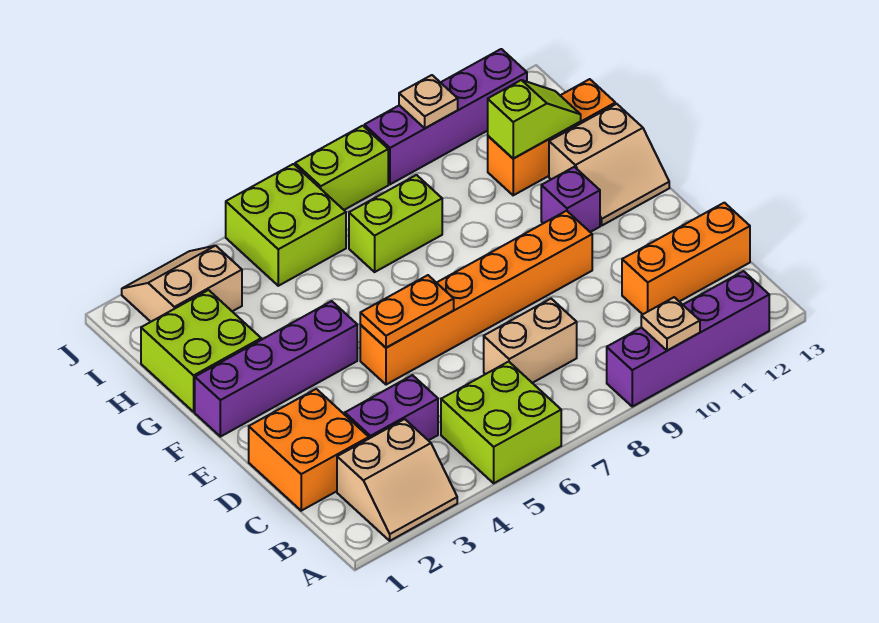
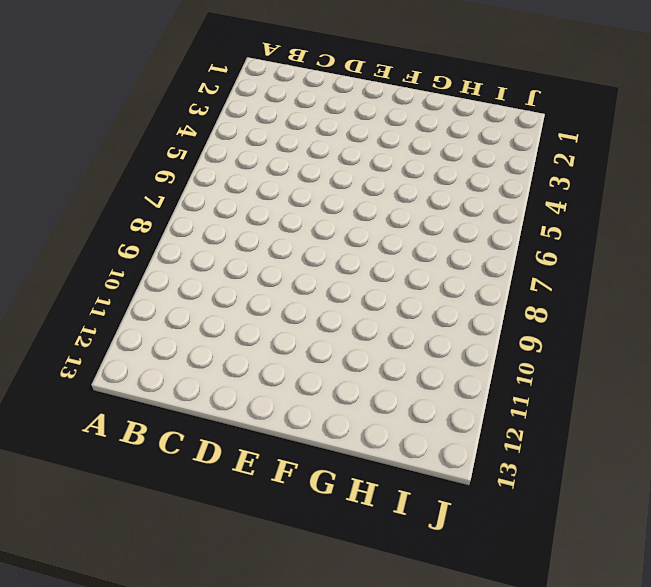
none -> tan 2x2 slope [337,419,457,541]
none -> lime 2x2 brick [441,362,561,483]
none -> purple 1x4 brick [607,271,769,407]

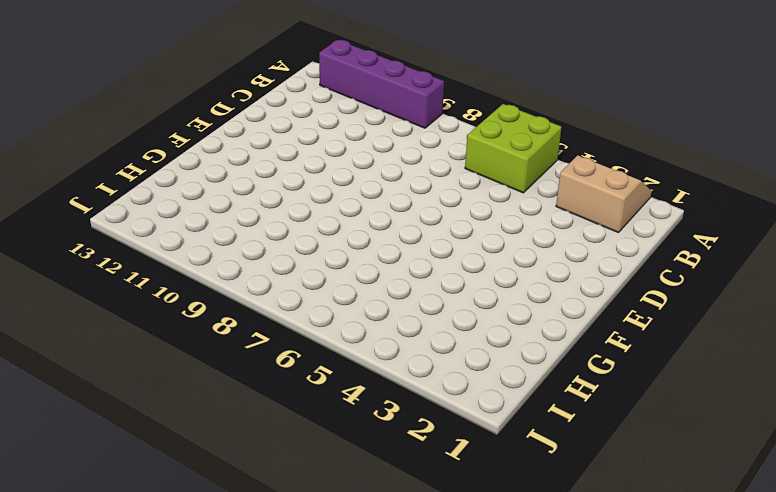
none -> orange 2x2 brick [249,389,369,511]
none -> purple 1x2 brick [345,375,438,440]
none -> tan 1x2 brick [484,299,577,383]

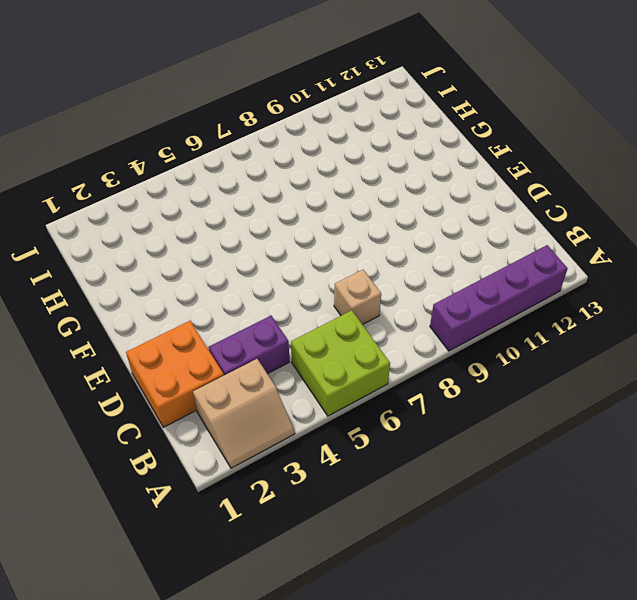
tan 1x1 brick [334,270,381,325] -> tan 1x2 brick [484,299,577,383]
none -> orange 1x3 brick [622,203,750,314]
none -> orange 1x6 brick [360,211,592,385]
none -> purple 1x4 brick [195,301,357,437]

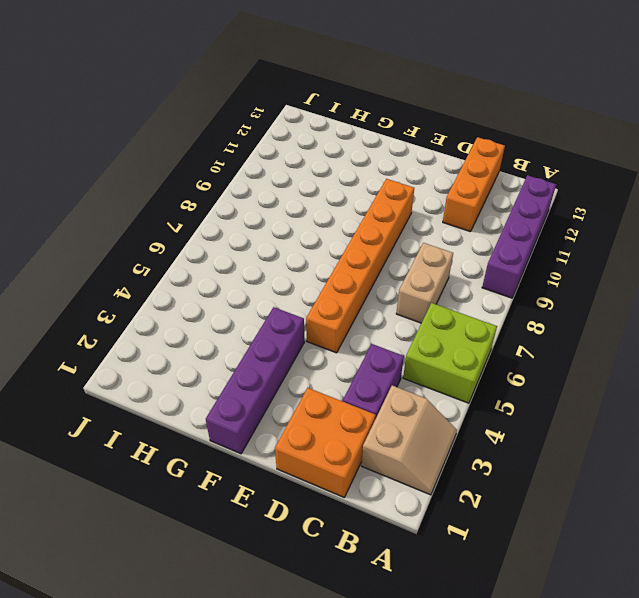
none -> purple 1x1 brick [541,167,600,232]
none -> tan 2x2 slope [549,104,669,225]
none -> lime 2x2 brick [141,290,261,412]

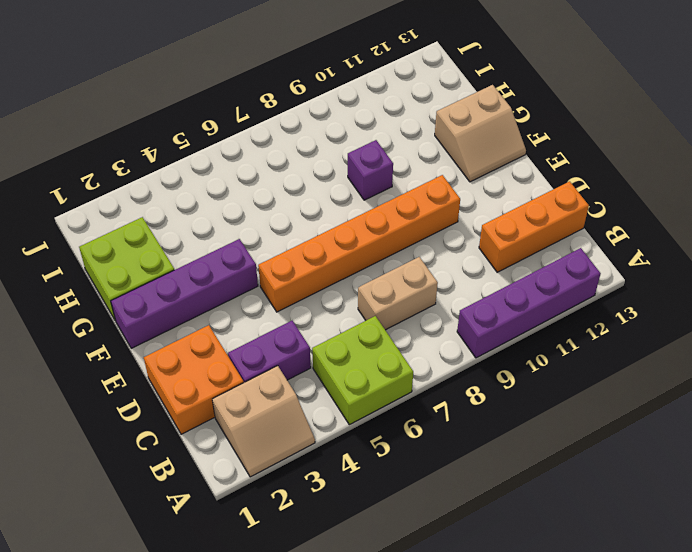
purple 1x1 brick [348,140,393,200] -> purple 1x1 brick moved to [541,167,600,232]
none -> lime 1x2 brick [349,175,442,272]
none -> orange 1x3 brick [488,79,615,195]
none -> tan 2x2 slope [122,246,242,322]

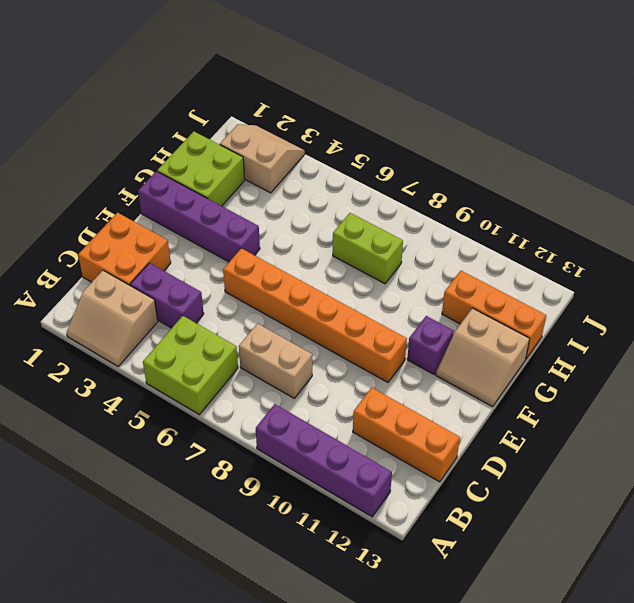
none -> lime 2x2 brick [226,164,346,286]
none -> lime 1x2 brick [295,126,388,210]
none -> purple 1x4 brick [364,49,527,184]

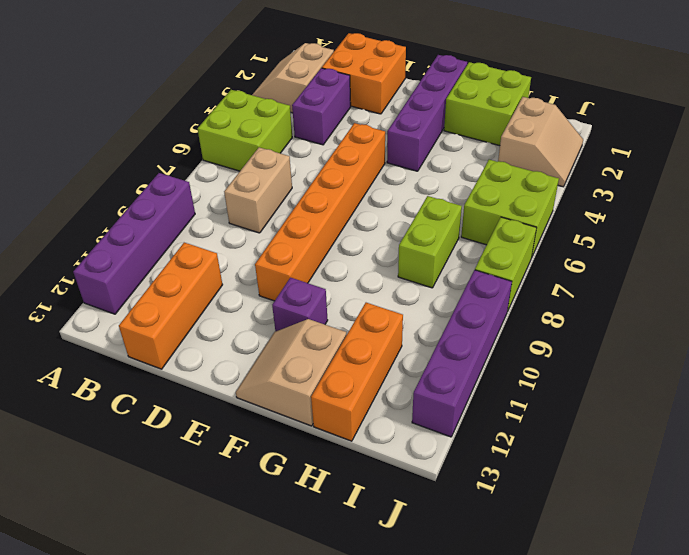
none -> tan 1x1 plate [641,297,700,351]
none -> orange 1x2 plate [360,275,454,348]
none -> lime 1x2 slope [488,80,581,159]

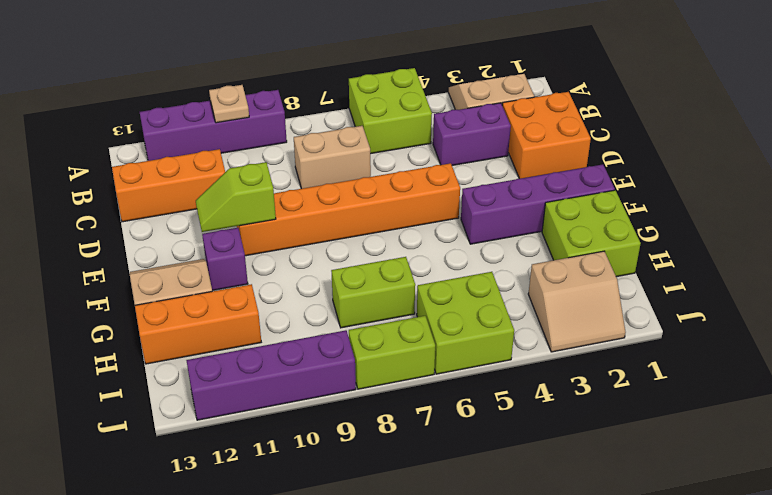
lime 1x2 slope [196,162,276,232] -> lime 1x2 slope moved to [488,80,581,159]
none -> orange 1x2 plate [360,275,454,348]
none -> tan 1x1 plate [399,75,458,128]

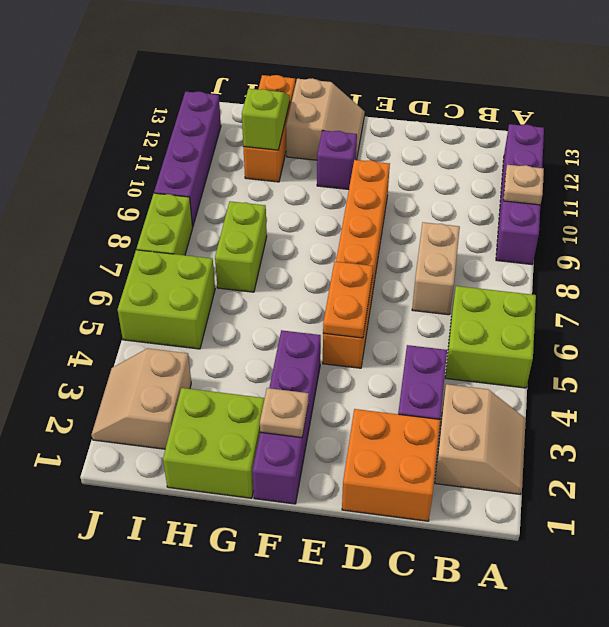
tan 1x1 plate [260,388,309,438] -> tan 1x1 plate moved to [399,75,458,128]
none -> orange 1x3 brick [622,203,750,314]

